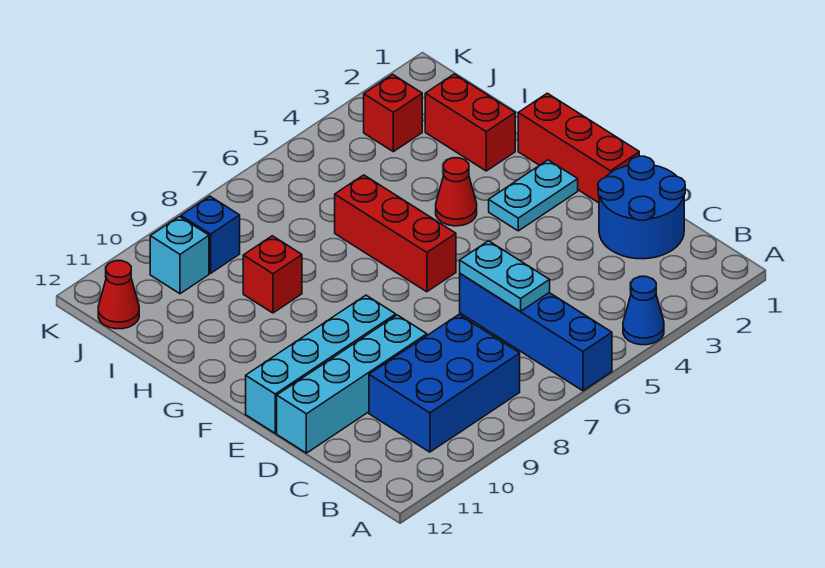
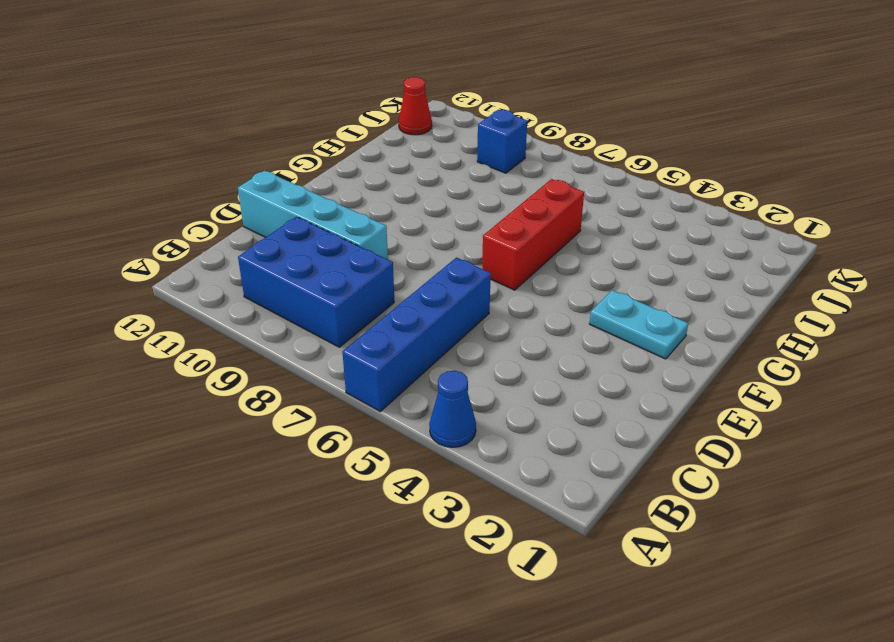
none -> blue 2x2 round brick [598,156,685,259]
none -> red 1x3 brick [518,93,639,203]
none -> cyan 1x4 brick [246,295,396,433]

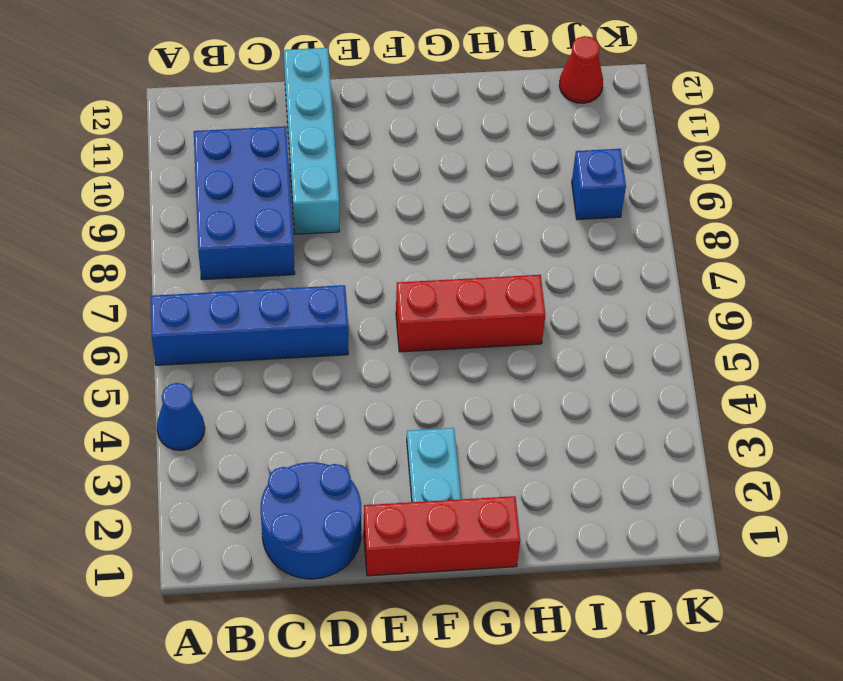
none -> cyan 1x4 brick [246,295,396,433]
none -> red 1x1 cone [436,158,477,226]
none -> red 1x2 brick [425,74,515,171]

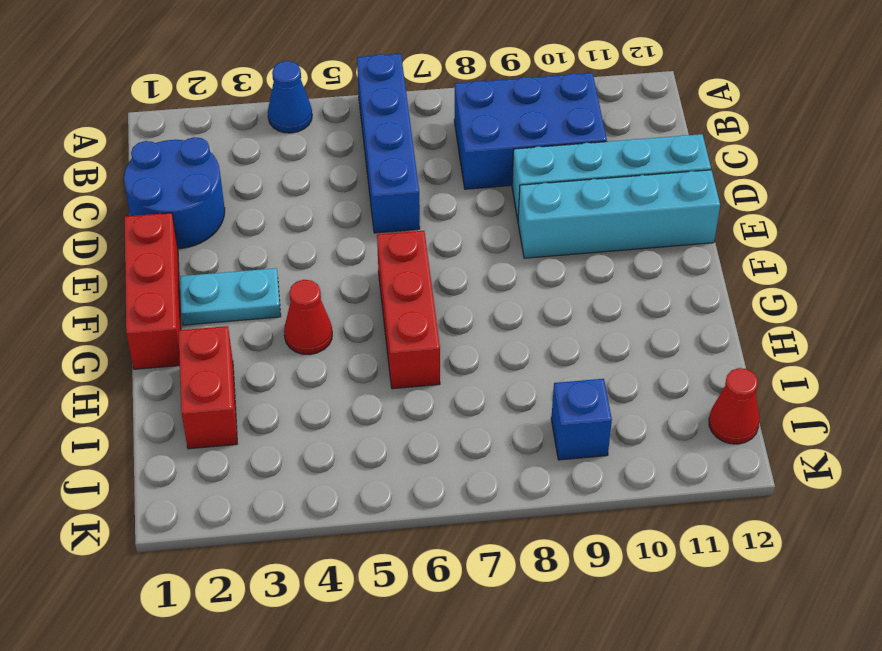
none -> red 1x1 brick [243,236,302,313]
none -> red 1x1 brick [364,74,422,152]
none -> cyan 1x1 brick [150,217,209,294]

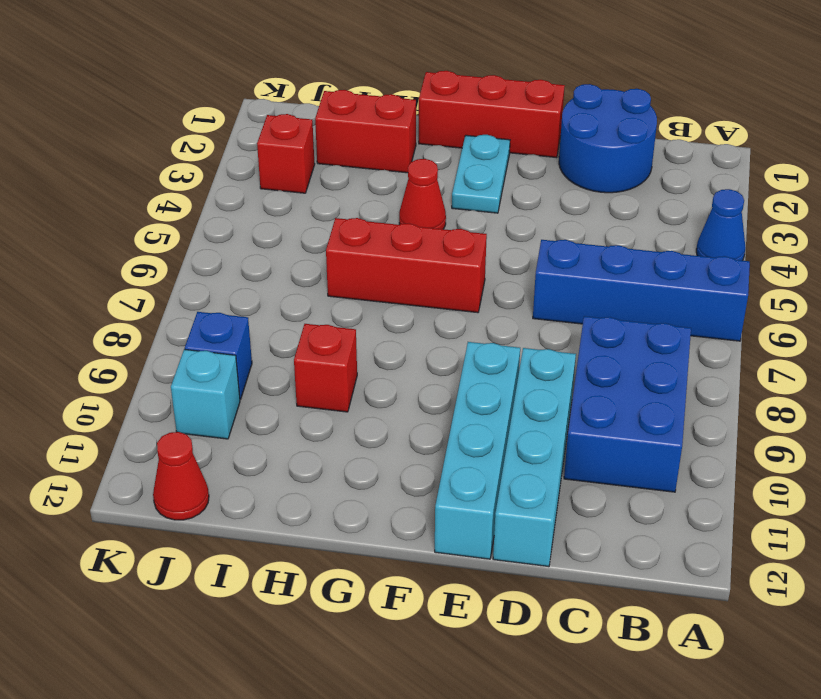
none -> cyan 1x2 plate [460,241,550,311]

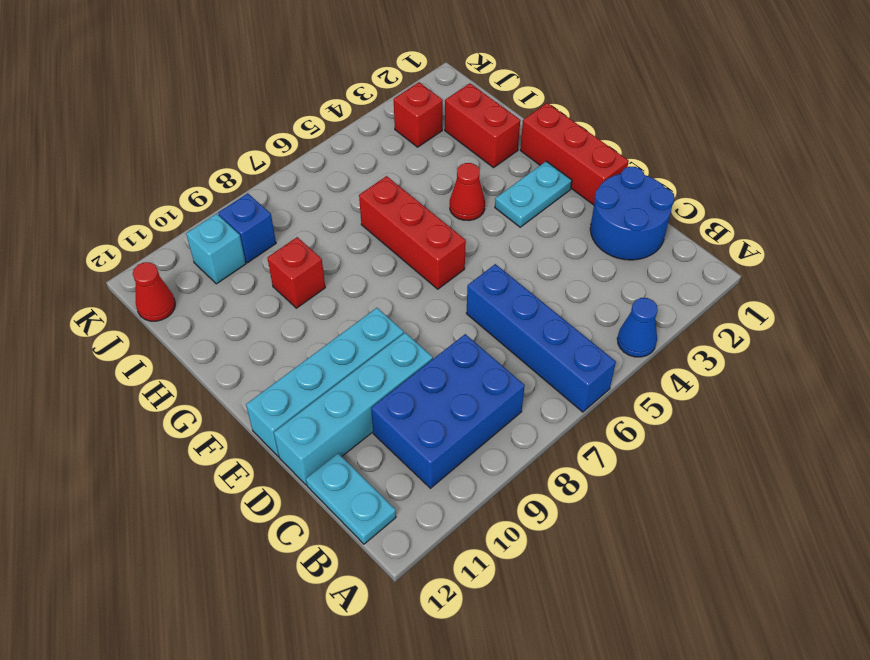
cyan 1x2 plate [306,453,396,544] -> cyan 1x2 plate moved to [460,241,550,311]

